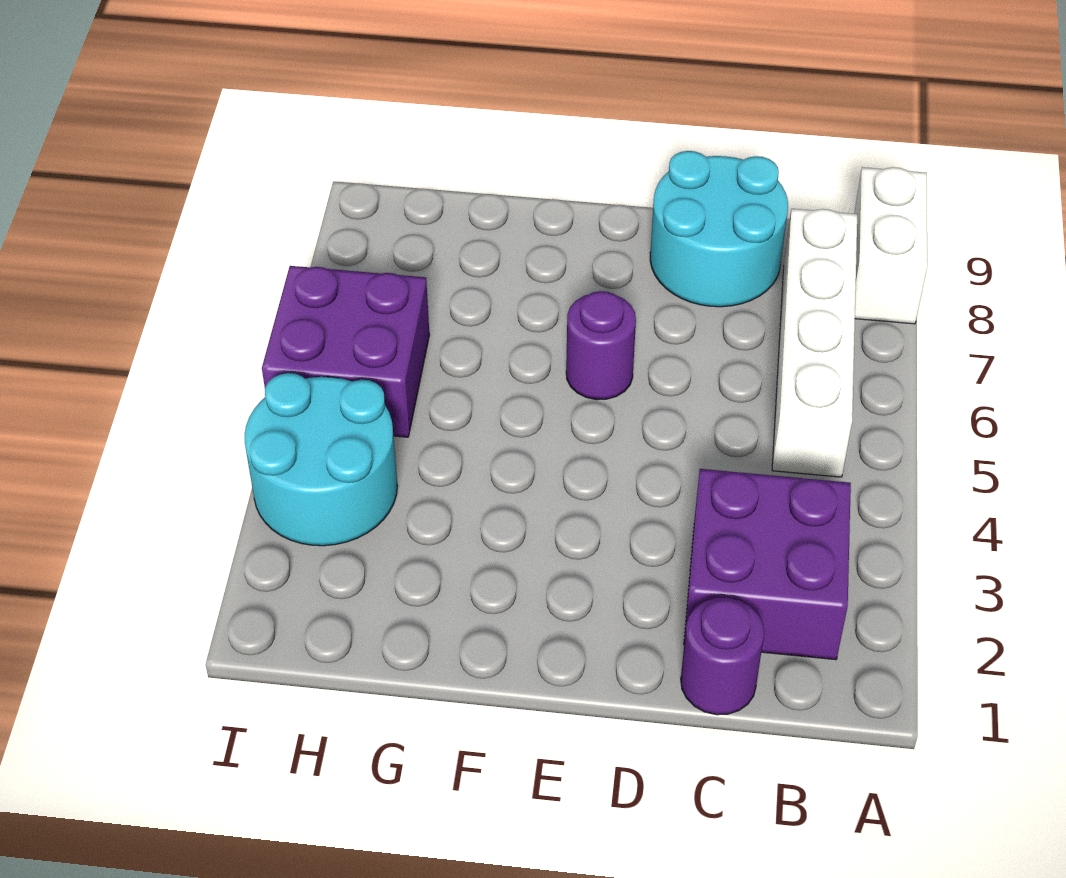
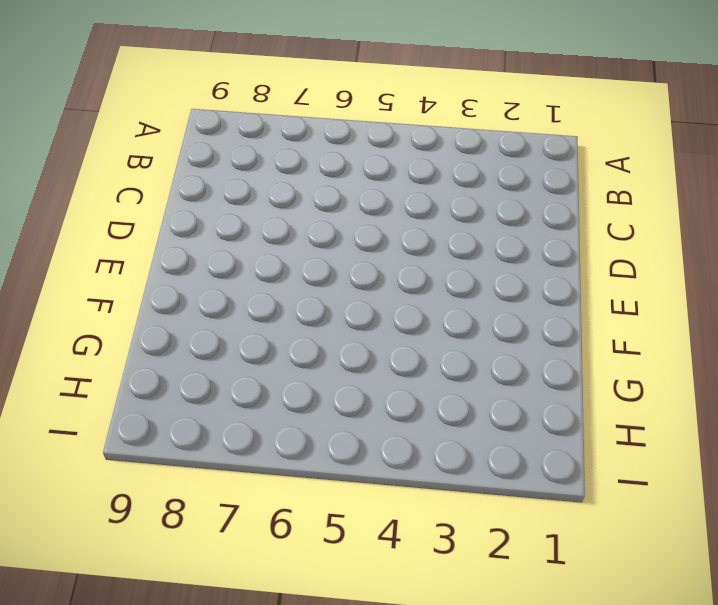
none -> white 1x2 brick [854,167,927,324]
none -> purple 2x2 brick [684,469,851,660]

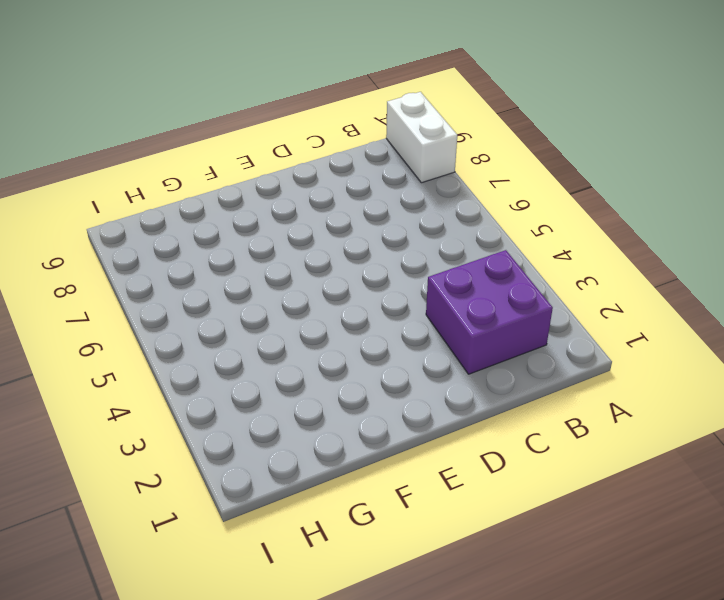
none -> white 1x4 brick [772,209,857,477]
none -> purple 1x1 round brick [681,598,764,715]

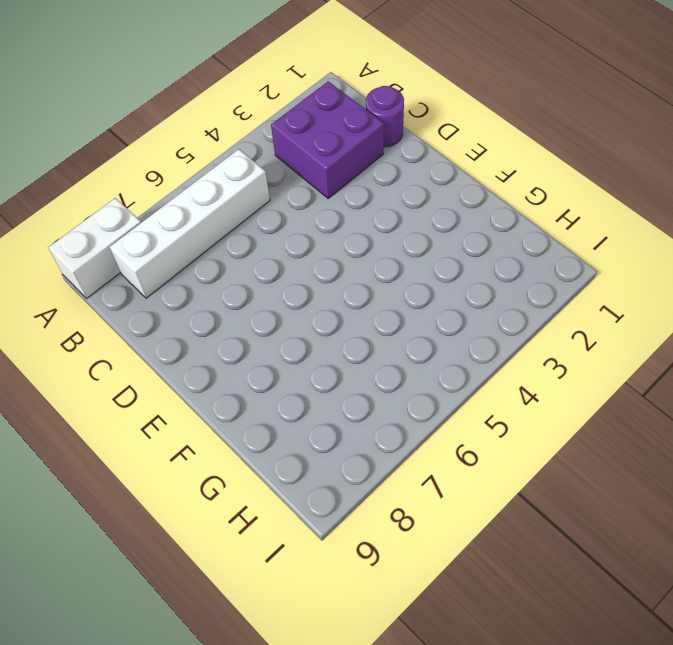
none -> cyan 2x2 round brick [650,151,788,307]
none -> purple 1x1 round brick [566,291,636,400]

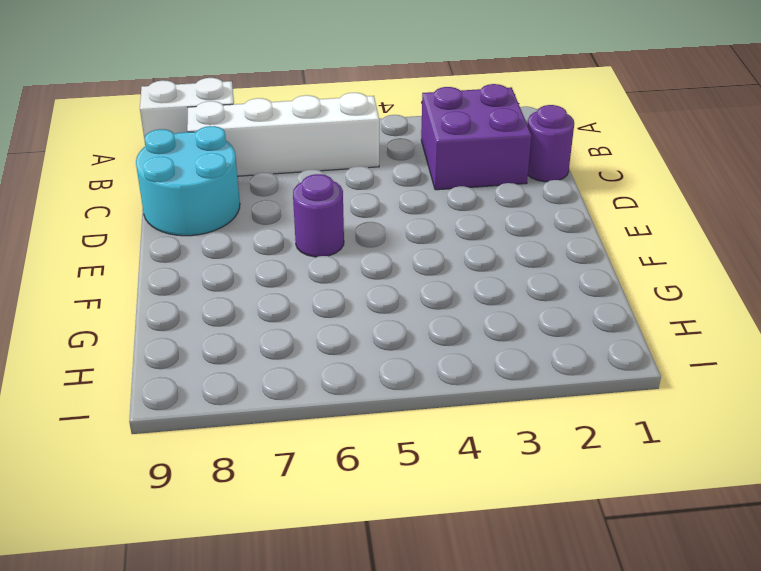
none -> cyan 2x2 round brick [244,373,397,546]
none -> purple 2x2 brick [262,266,430,437]

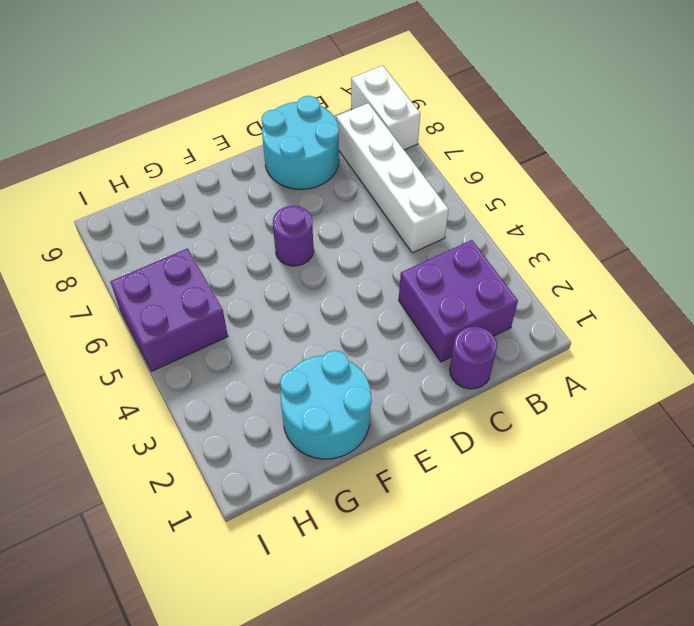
cyan 2x2 round brick [280,350,371,459] -> cyan 2x2 round brick moved to [244,373,397,546]

